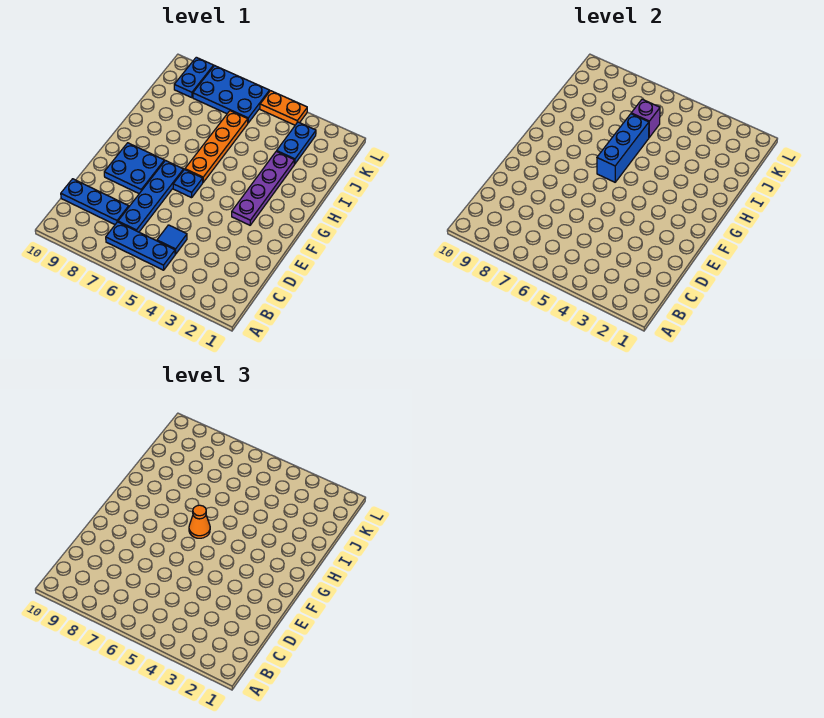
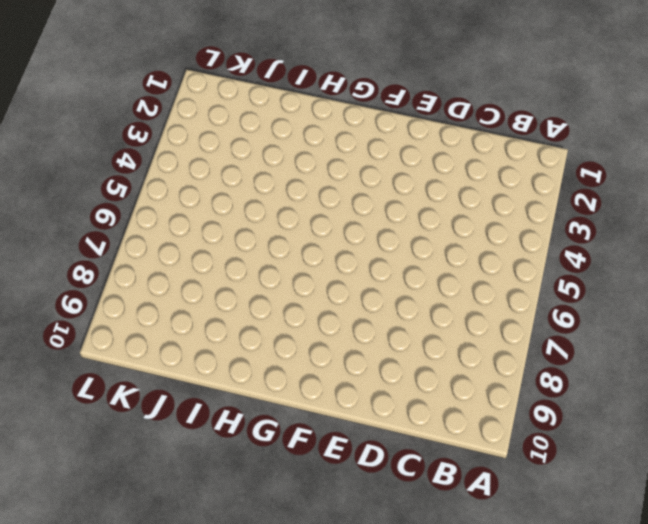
none -> blue 1x3 plate [106,222,175,270]
none -> blue 1x1 tile [157,225,187,254]
none -> blue 1x4 plate [118,161,184,232]

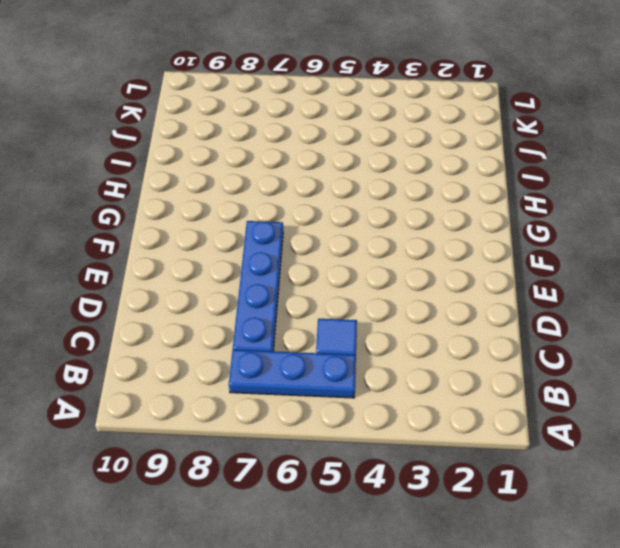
none -> blue 1x3 plate [61,179,129,224]
none -> blue 2x2 plate [104,143,164,194]
none -> purple 1x4 plate [232,151,295,225]

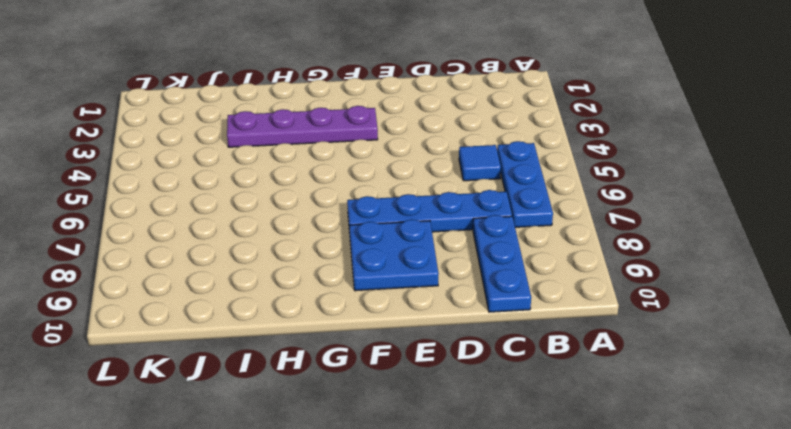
none -> blue 1x1 plate [173,170,203,198]
none -> orange 1x4 plate [185,111,248,182]
none -> blue 1x2 plate [277,122,316,164]

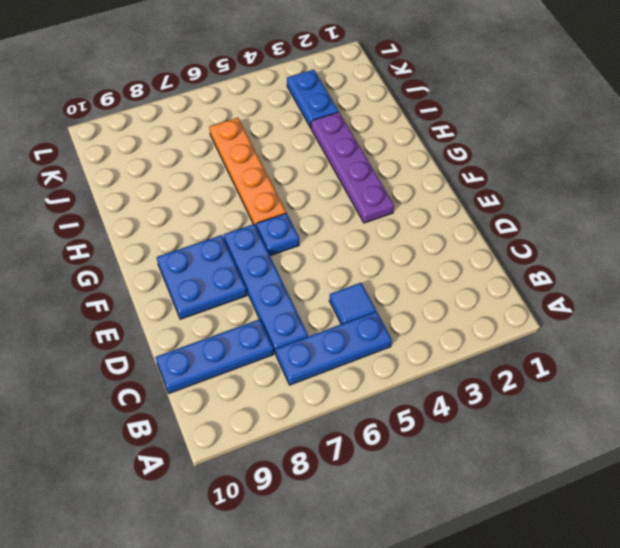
none -> blue 2x3 plate [193,66,269,123]
none -> blue 1x2 plate [174,57,214,98]
none -> orange 1x2 plate [260,91,307,125]

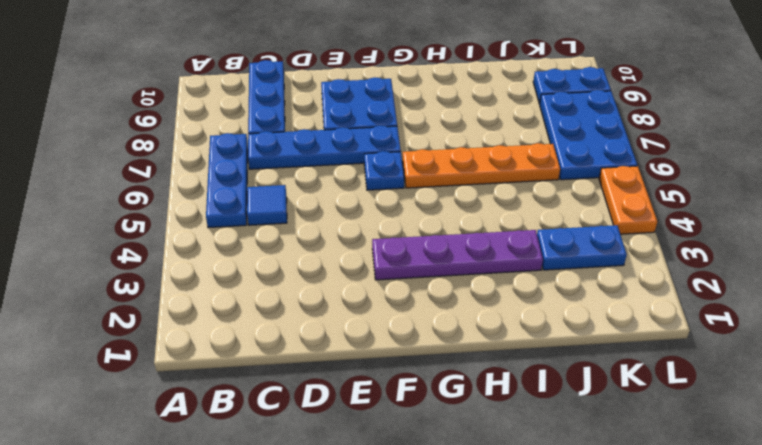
none -> blue 1x3 brick [597,114,649,182]
none -> purple 1x1 brick [631,99,660,138]
none -> orange 1x1 cone [189,505,210,538]

